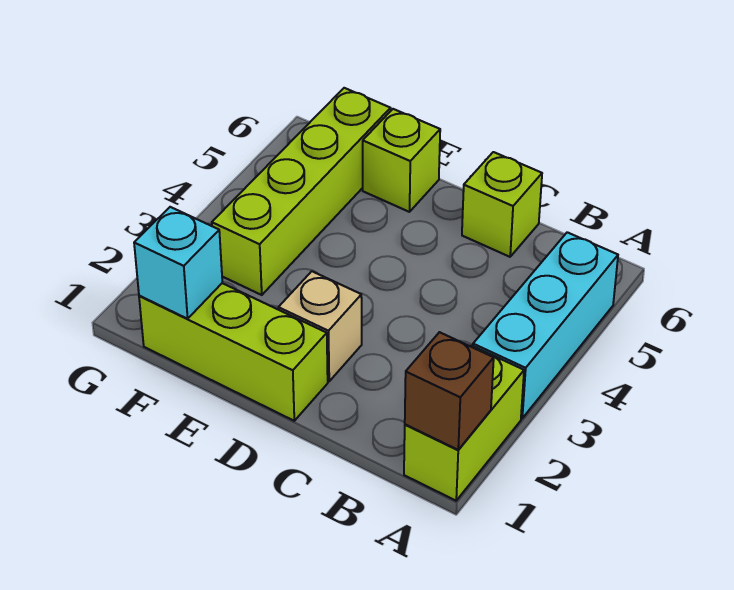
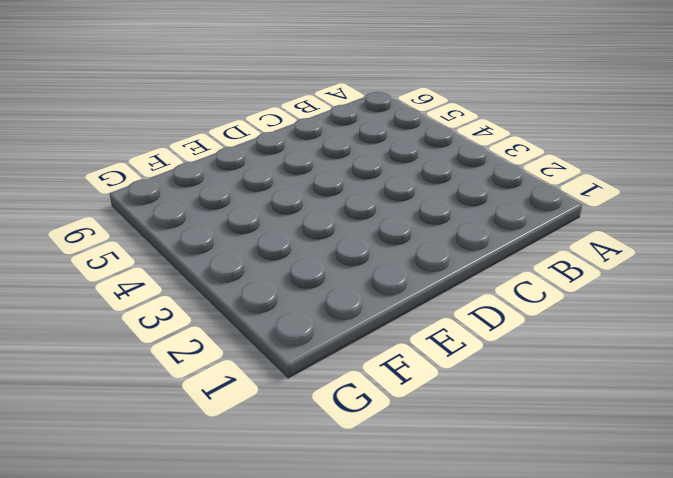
none -> lime 1x2 brick [404,346,524,501]
none -> cyan 1x3 brick [473,232,618,418]

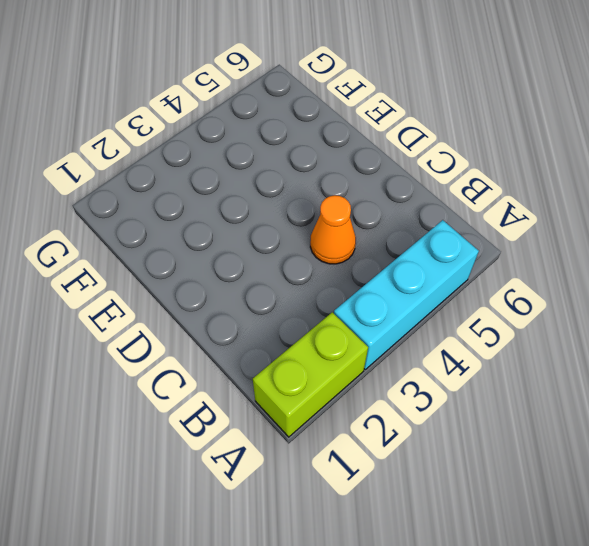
orange 1x1 cone [310,195,356,264] -> none
none -> lime 1x1 brick [462,152,542,257]
none -> lime 1x3 brick [139,283,328,421]

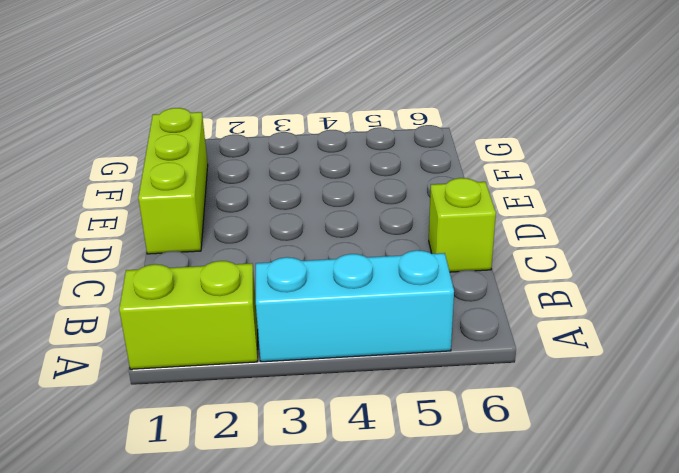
none -> tan 1x1 brick [278,271,362,381]
none -> lime 1x1 brick [363,109,440,212]

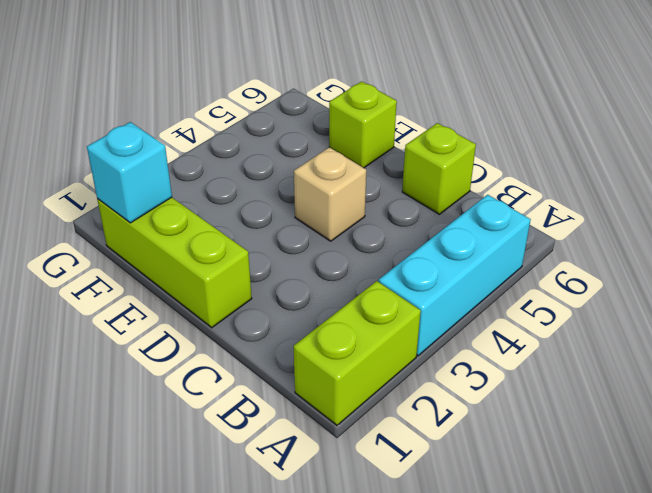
tan 1x1 brick [294,147,366,241] -> tan 1x1 brick moved to [278,271,362,381]
none -> lime 1x4 brick [212,88,391,295]
none -> brown 1x1 brick [405,332,494,450]

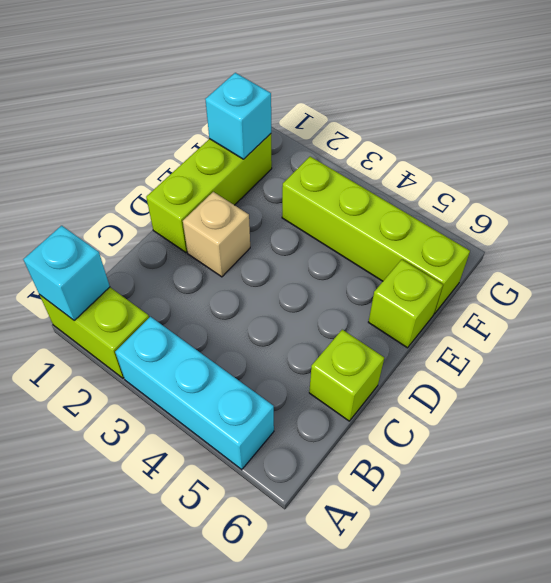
cyan 1x1 brick [23,226,110,321] -> brown 1x1 brick [405,332,494,450]

